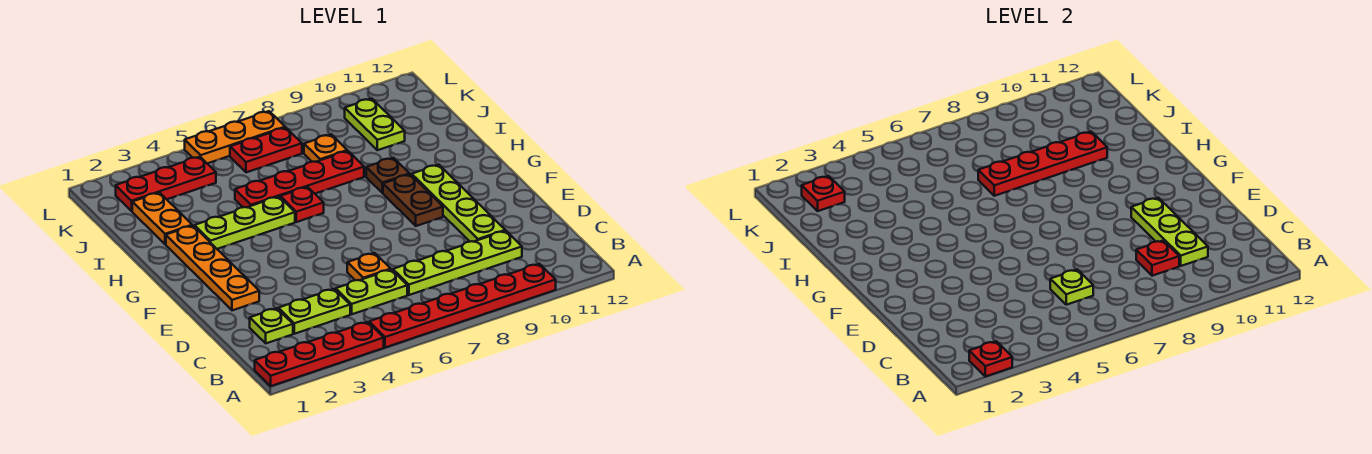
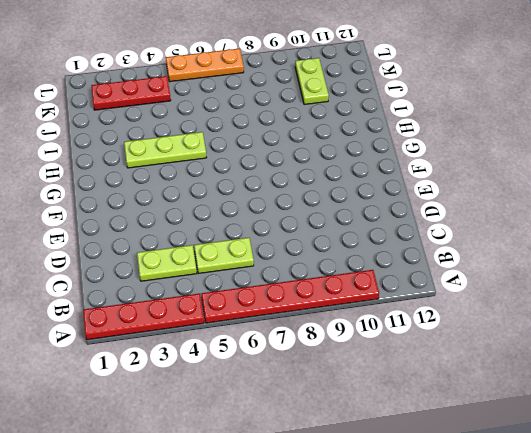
none -> lime 1x1 plate [250,308,293,343]
none -> lime 1x4 plate [393,231,522,295]
none -> orange 1x1 plate [347,253,391,280]

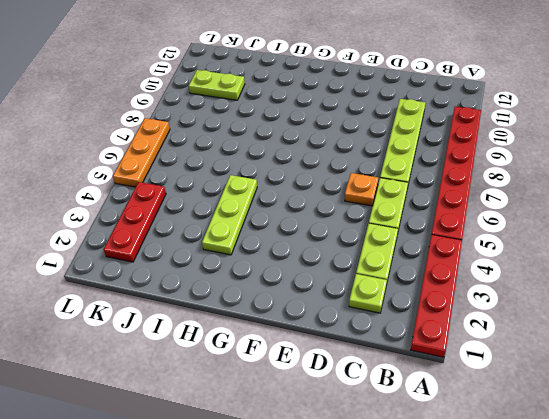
none -> lime 1x4 plate [412,165,505,242]
none -> orange 1x4 plate [166,226,259,310]
none -> brown 1x2 plate [383,174,443,226]

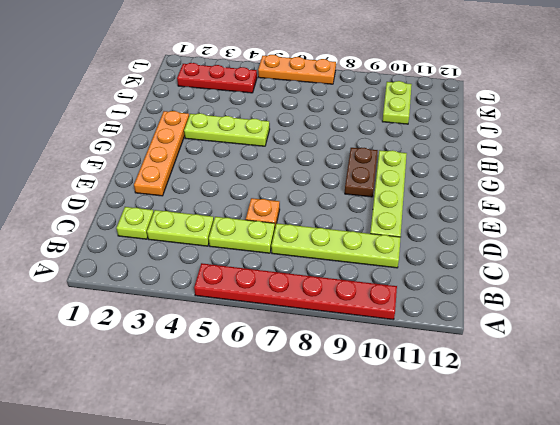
none -> red 1x4 plate [255,322,384,386]
none -> red 1x1 plate [280,187,324,222]
none -> brown 1x1 plate [366,158,410,193]

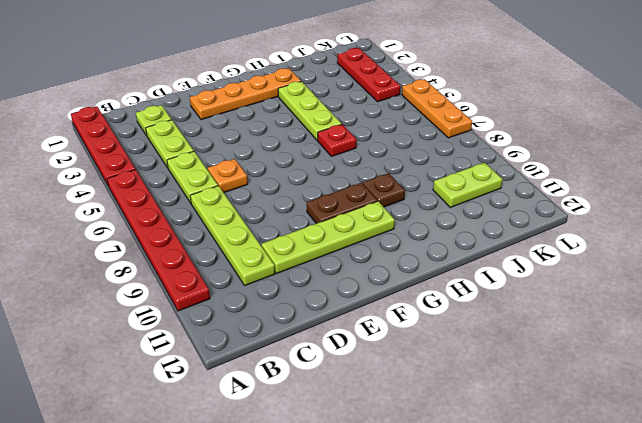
none -> orange 1x2 plate [132,193,192,244]
none -> red 1x4 plate [235,151,364,207]
none -> orange 1x1 plate [304,134,347,162]

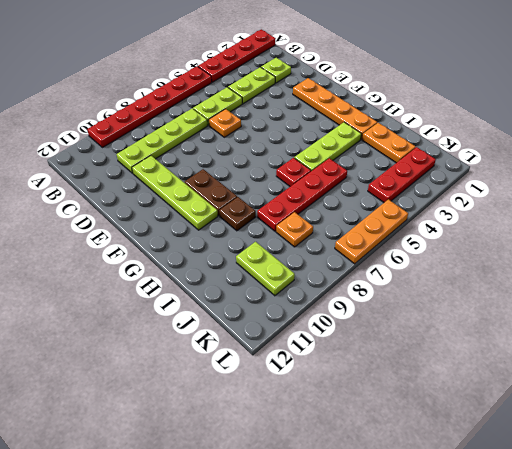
none -> red 1x2 plate [230,128,302,172]
none -> red 1x1 plate [969,341,1012,376]
none -> lime 1x1 plate [1050,270,1093,305]

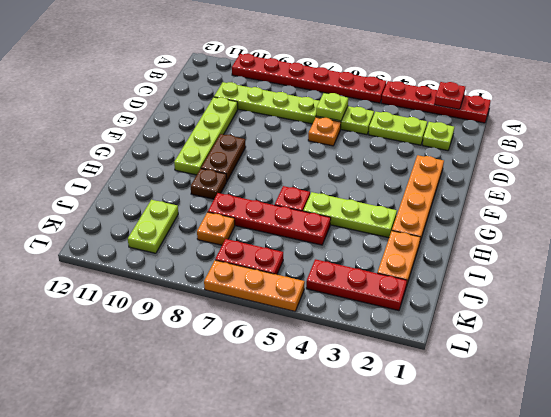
none -> red 1x1 plate [1136,240,1179,276]
none -> lime 1x3 plate [1131,198,1208,266]
none -> red 1x4 plate [978,132,1107,196]

